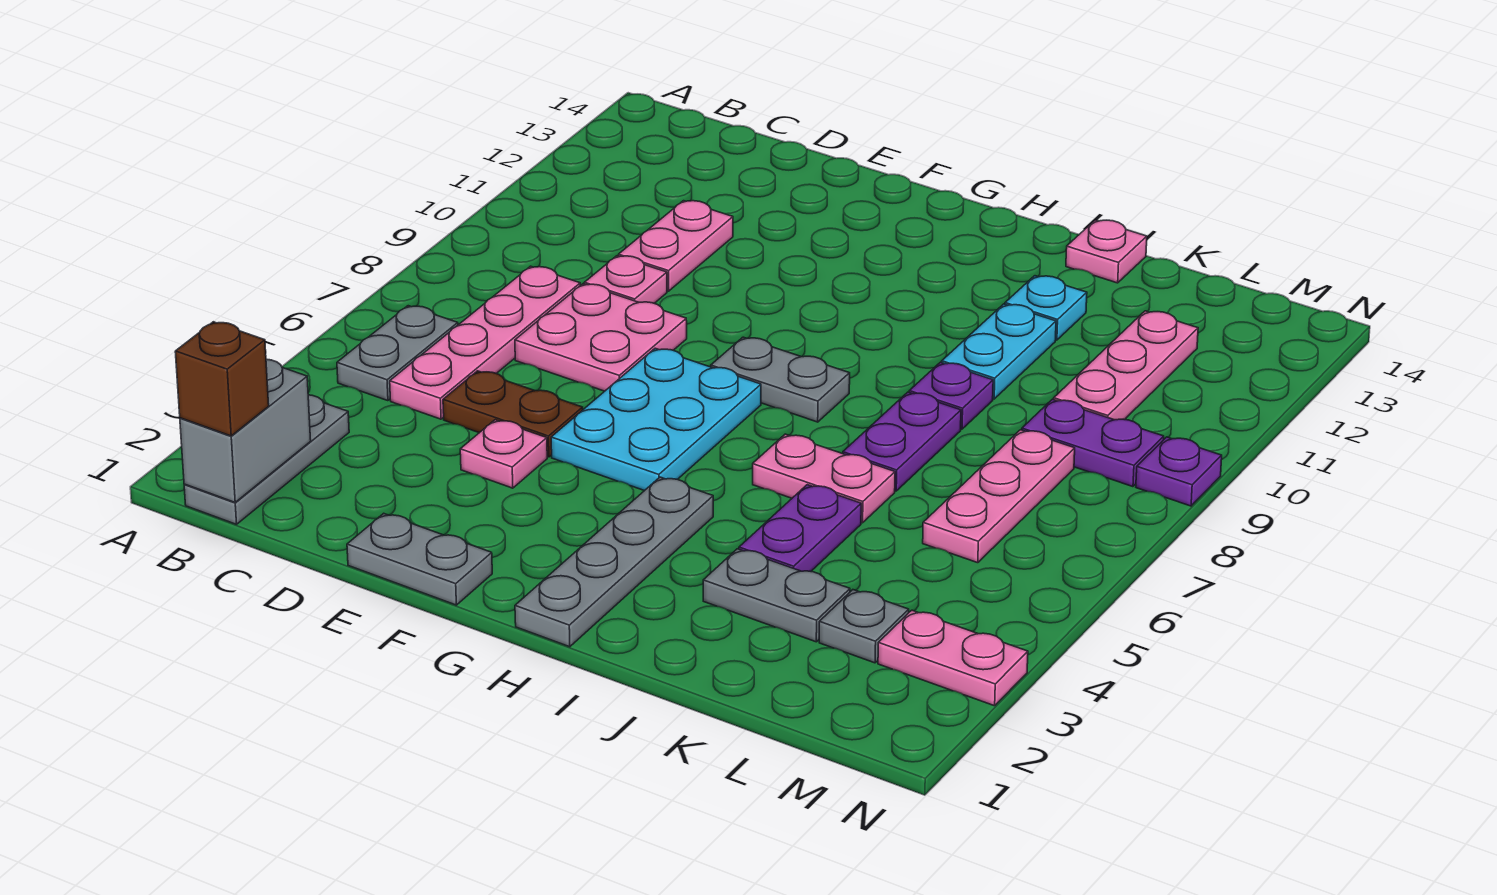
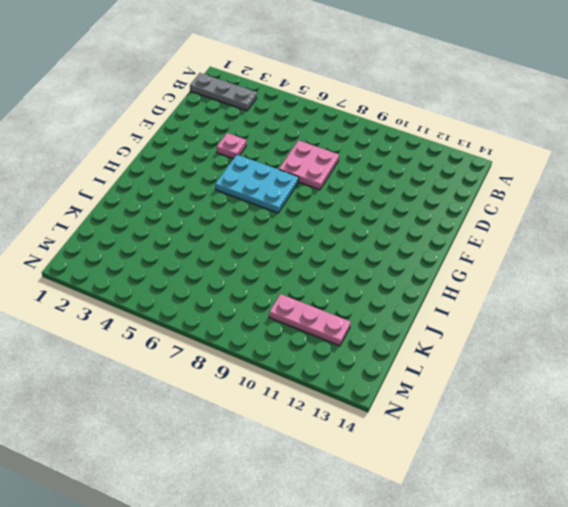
none -> grey 1x2 plate [337,306,458,401]
none -> pink 1x4 plate [390,266,580,419]
none -> brown 1x2 plate [443,371,583,457]

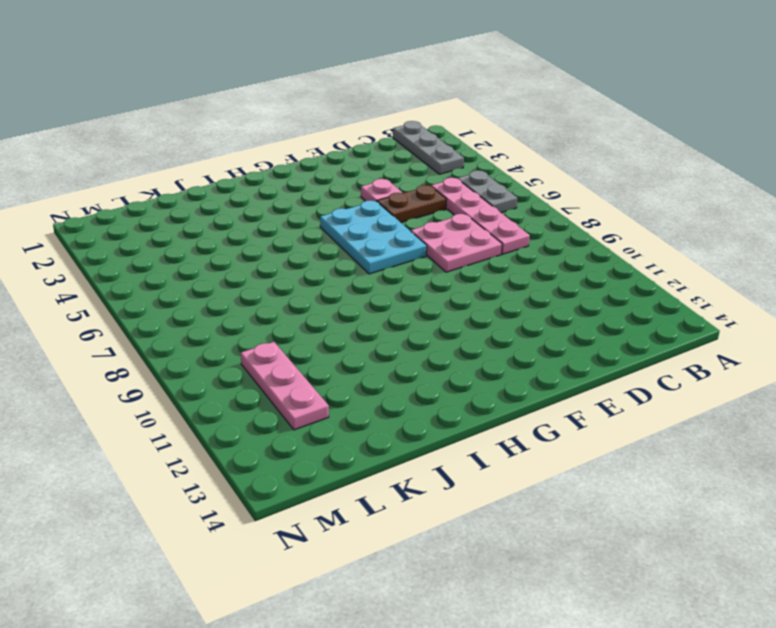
none -> pink 1x1 plate [584,256,667,303]
none -> pink 1x2 plate [619,201,733,291]
none -> grey 1x2 plate [347,513,492,605]

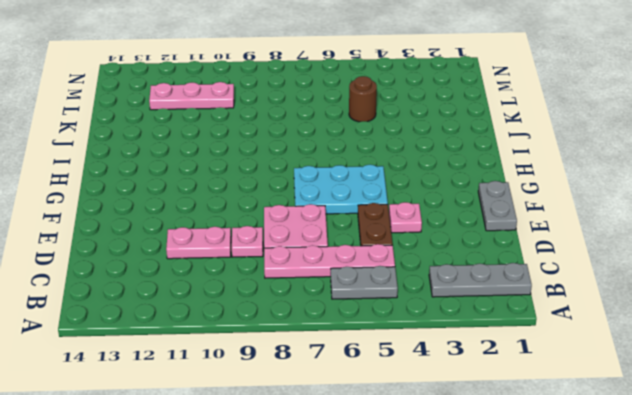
brown 1x1 round brick [349,76,377,122] -> none
none -> grey 1x2 plate [711,337,850,422]
none -> grey 1x4 plate [515,477,713,647]
none -> pink 1x2 plate [753,434,895,523]

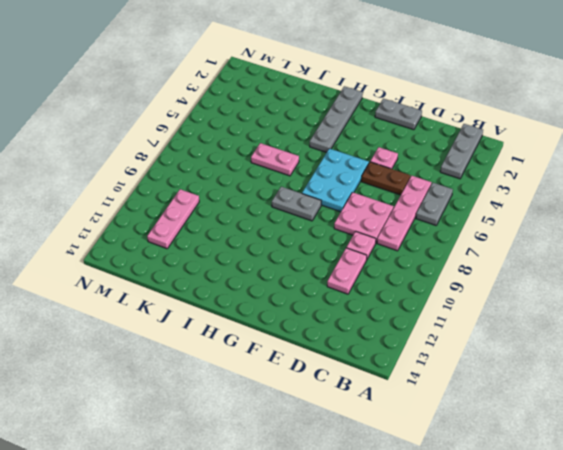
none -> grey 1x2 plate [703,549,850,642]
none -> purple 1x2 plate [739,485,861,571]
none -> purple 1x2 plate [843,392,961,491]

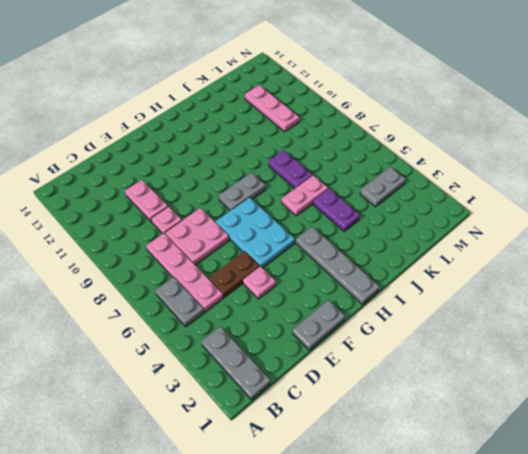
grey 1x2 plate [360,167,406,207] -> grey 1x2 plate moved to [703,549,850,642]
none -> purple 1x1 plate [909,362,993,429]
none -> cyan 1x2 plate [942,304,1056,399]
none -> cyan 1x1 plate [1005,276,1087,340]

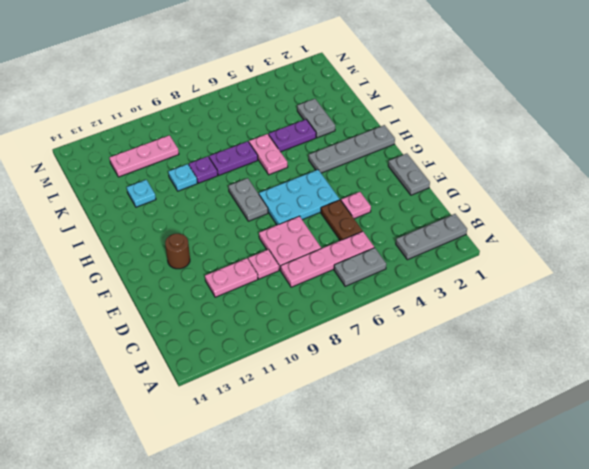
brown 1x1 round brick [165,234,190,269] -> none
cyan 1x1 plate [168,164,197,191] -> cyan 1x2 plate [942,304,1056,399]
none -> pink 1x1 plate [1066,220,1147,283]
none -> grey 1x1 plate [819,590,909,663]
none -> pink 1x3 plate [923,430,1075,563]

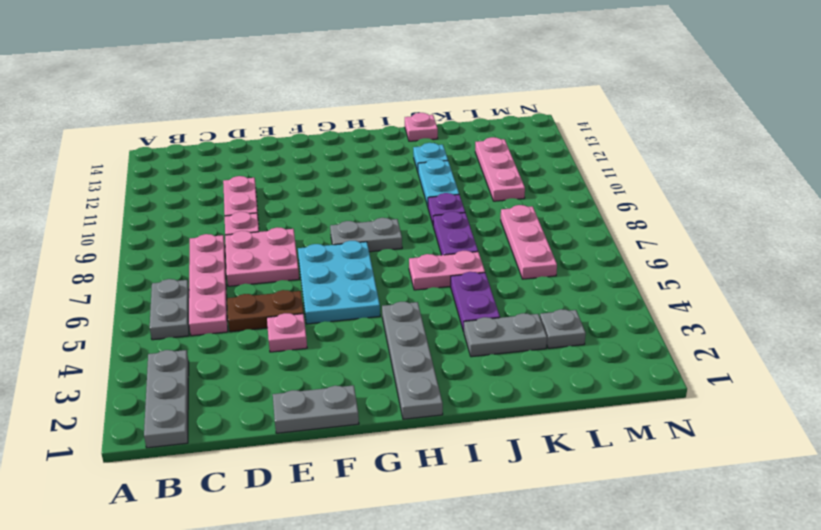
none -> purple 1x2 plate [1022,399,1164,487]
none -> pink 1x2 plate [878,610,1028,706]
none -> purple 1x1 plate [1136,437,1222,506]

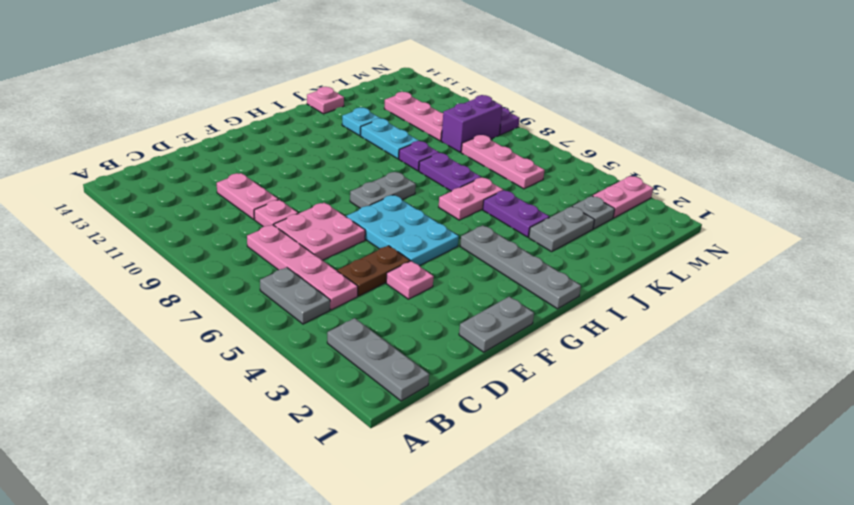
purple 1x2 brick [441,95,502,152] -> purple 1x2 plate [1022,399,1164,487]
none -> grey 1x2 brick [180,359,311,502]
none -> brown 1x1 brick [175,322,269,436]

